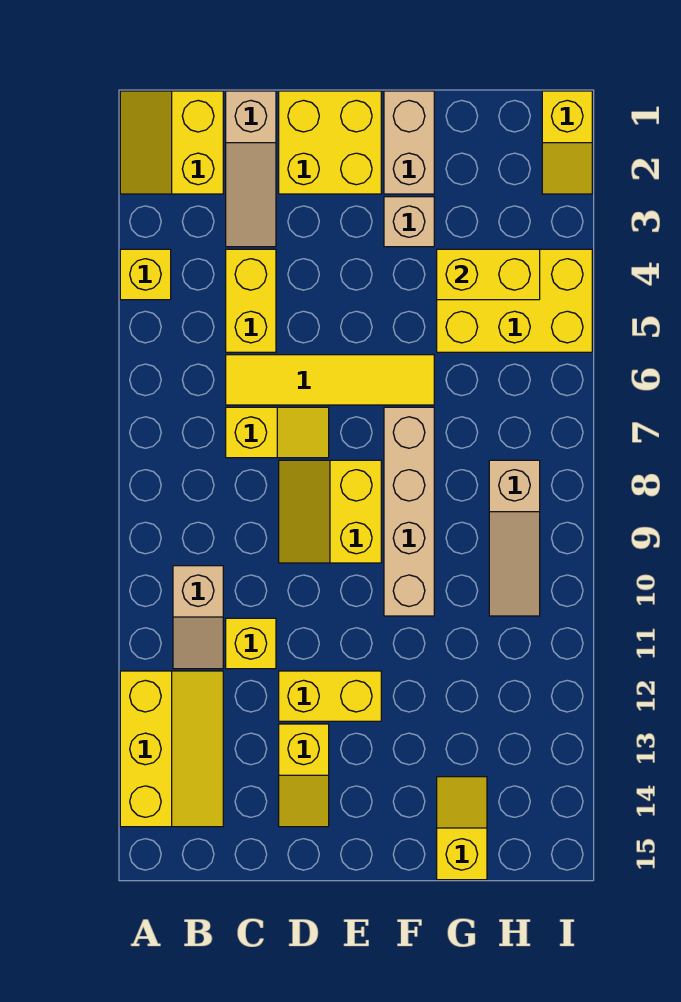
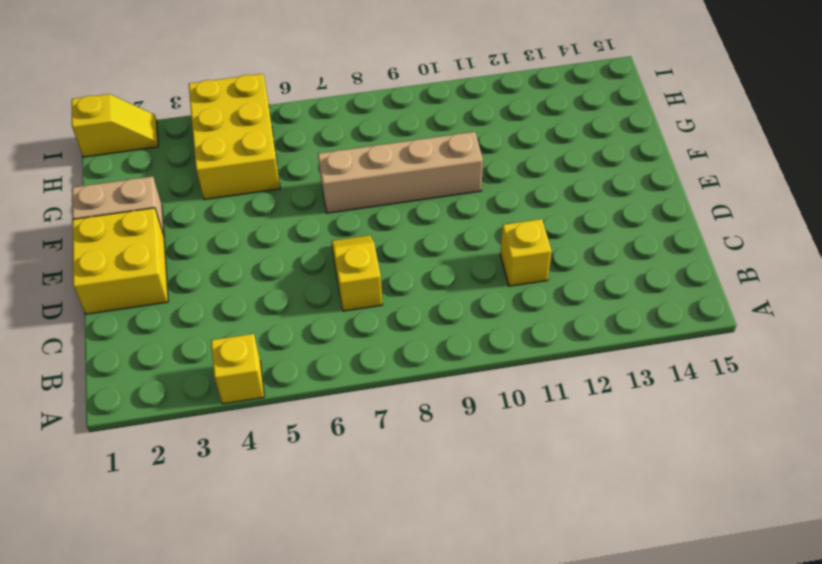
none -> yellow 2x2 slope [120,91,223,194]
none -> yellow 2x3 slope [120,671,223,827]
none -> tan 1x2 slope [173,566,223,669]

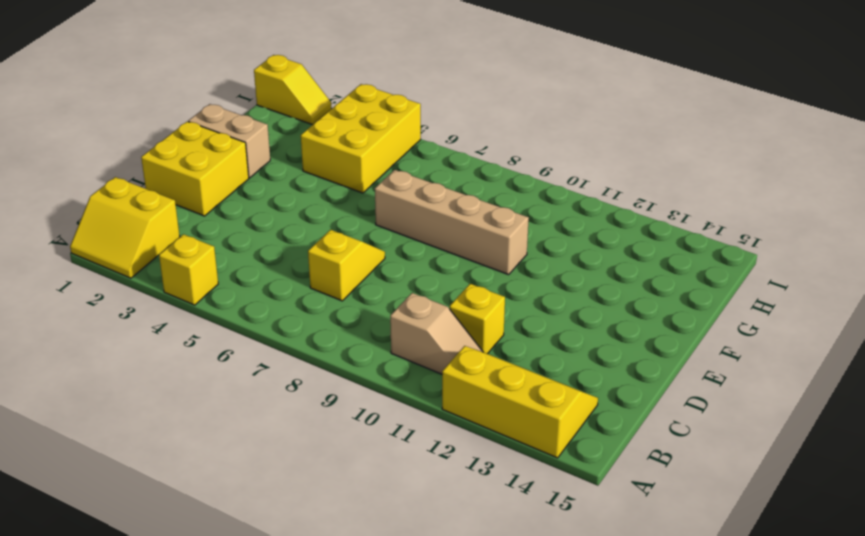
none -> tan 1x3 slope [226,91,276,247]
none -> yellow 1x2 brick [226,249,276,352]
none -> yellow 1x4 tile [226,355,434,405]

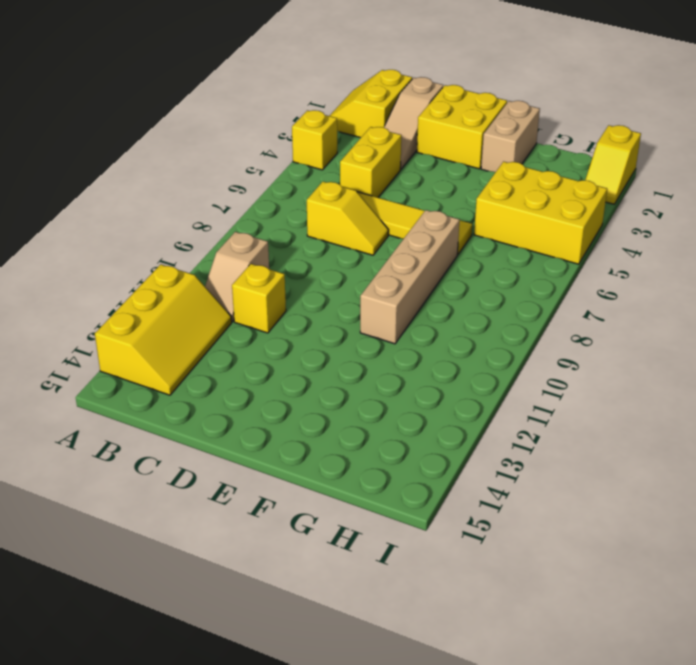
none -> yellow 2x2 slope [279,460,381,563]
none -> yellow 1x2 brick [279,671,381,721]
none -> yellow 1x2 slope [279,724,329,827]

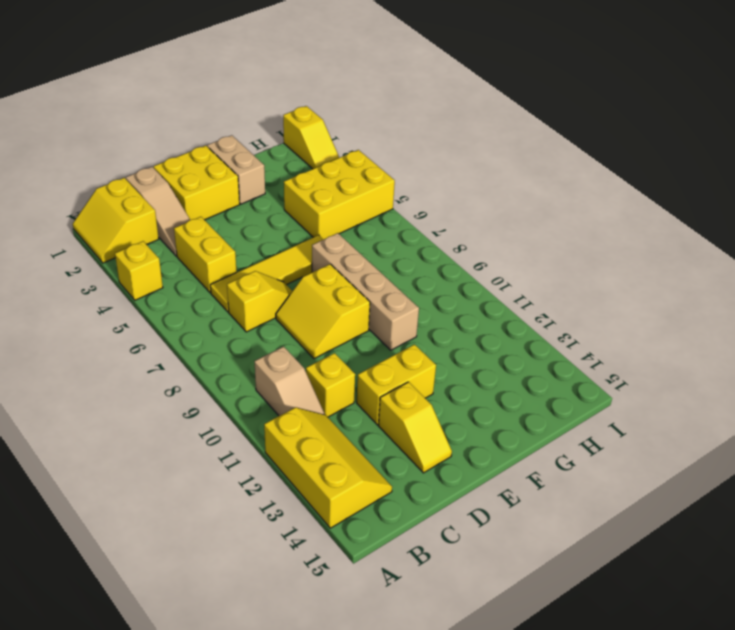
none -> tan 1x1 brick [384,197,434,247]
none -> yellow 1x2 slope [437,777,487,880]
none -> tan 1x3 slope [489,460,540,616]

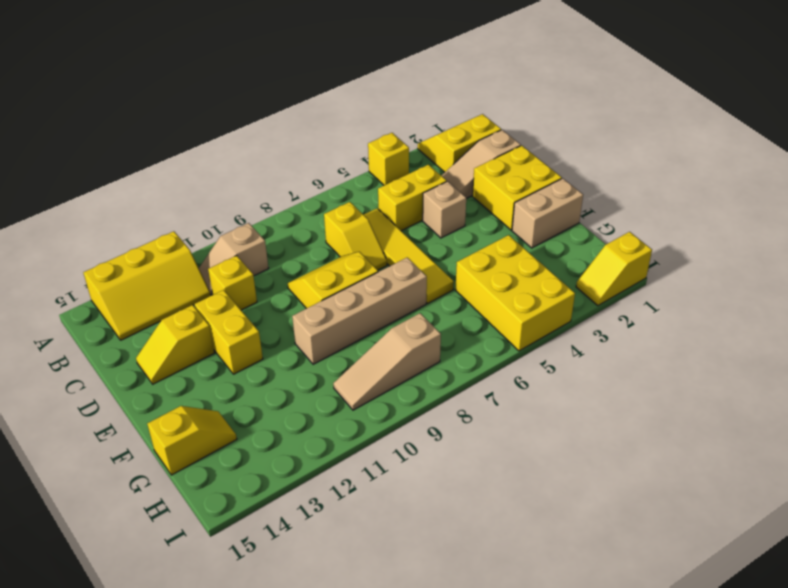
tan 1x1 brick [423,181,466,238] -> tan 1x1 brick moved to [384,197,434,247]
none -> yellow 1x2 brick [437,249,540,300]

